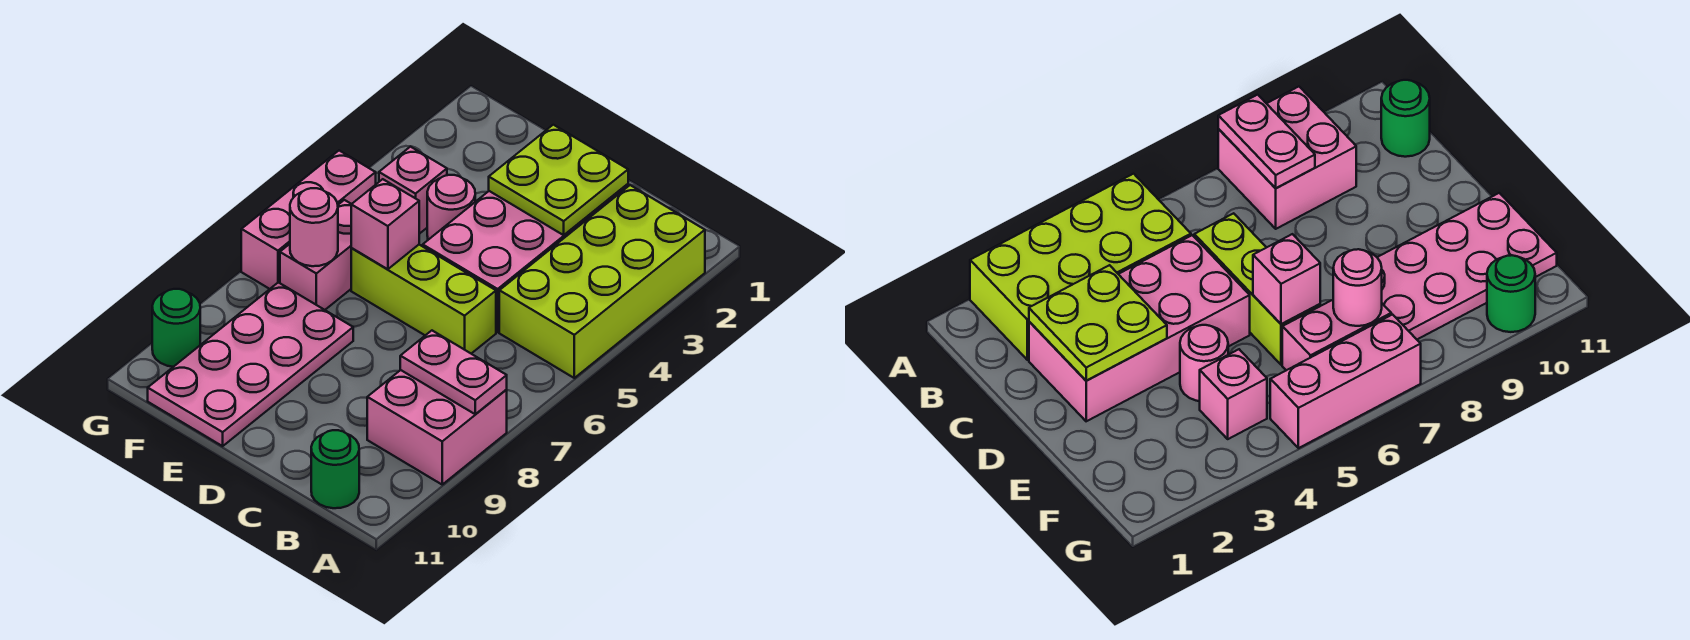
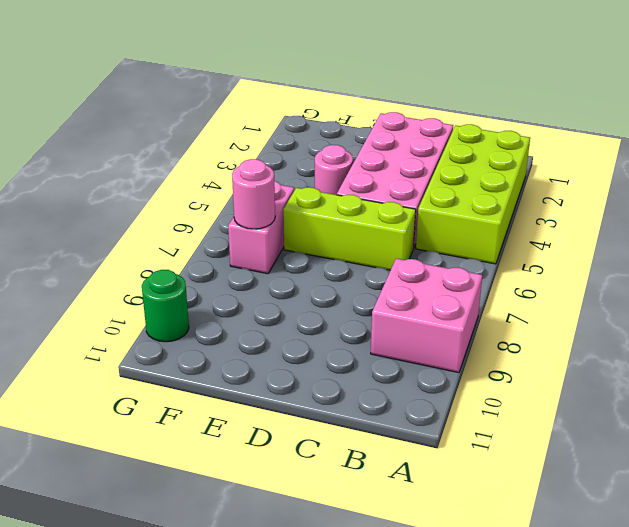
none -> green 1x1 round brick [311,430,359,508]
none -> pink 2x4 plate [148,282,353,446]
none -> pink 1x1 brick [379,147,447,234]

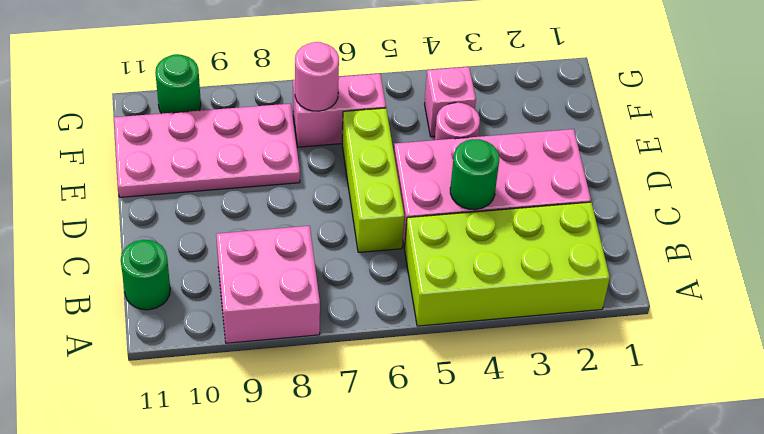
green 1x1 round brick [450,139,499,210] -> none
none -> pink 1x3 brick [241,151,376,289]
none -> pink 1x2 plate [400,331,507,414]
none -> lime 2x2 plate [489,125,628,235]

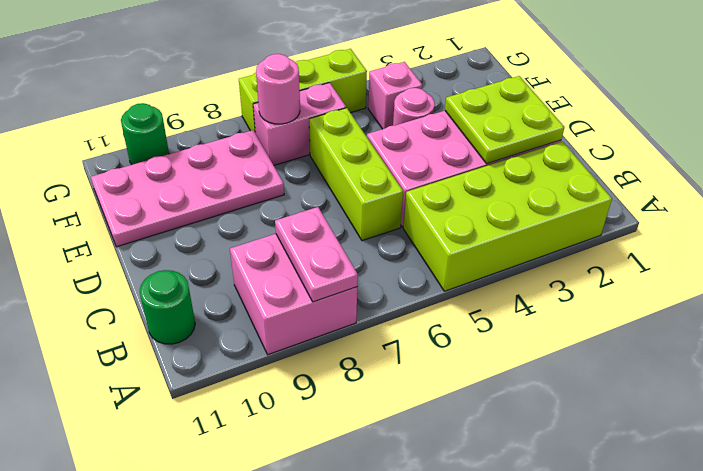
lime 1x3 brick [239,49,367,133] -> pink 1x3 brick [241,151,376,289]
none -> pink 1x1 brick [351,179,419,269]

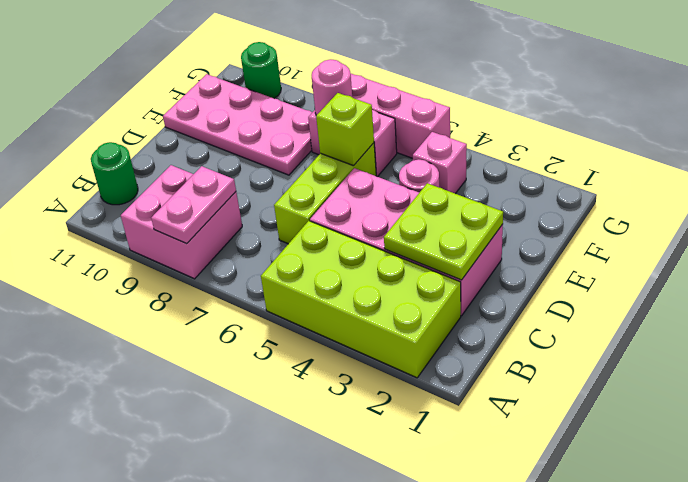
lime 1x1 brick [316,93,374,166] -> pink 1x1 brick [351,179,419,269]

